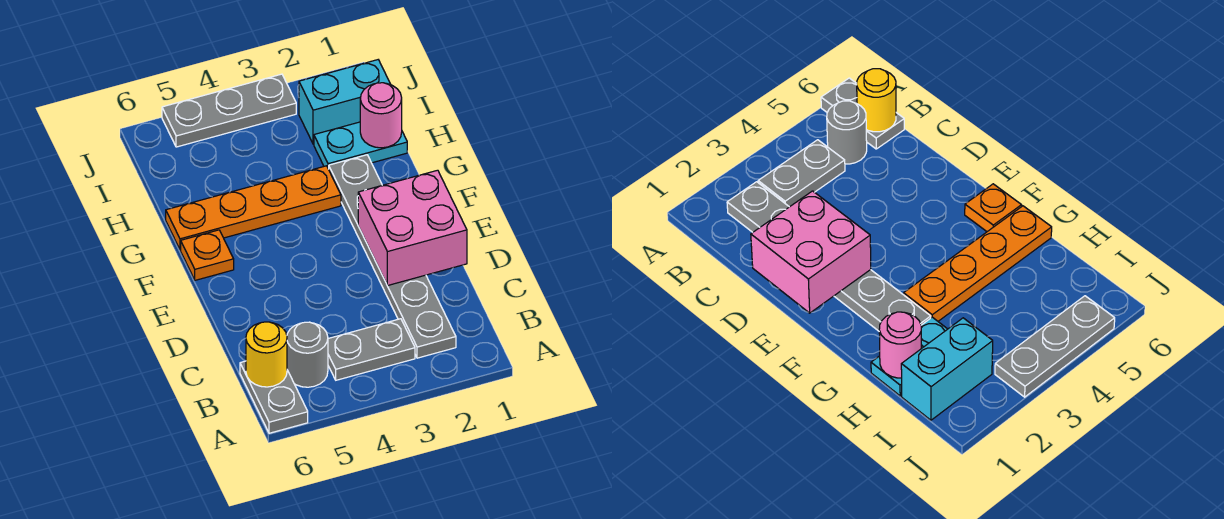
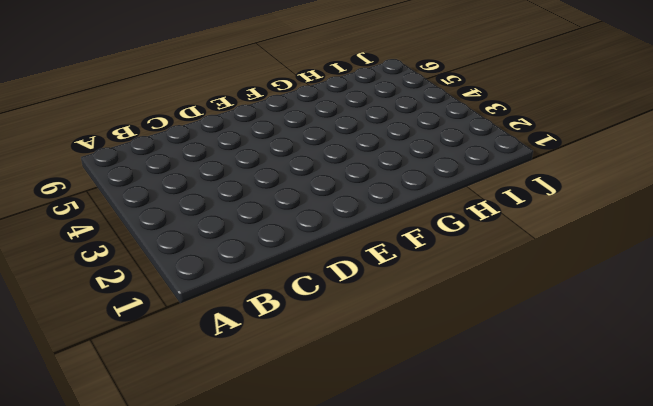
none -> grey 1x2 plate [240,361,308,433]
none -> grey 1x6 plate [329,155,456,358]
none -> grey 1x2 plate [328,319,415,380]

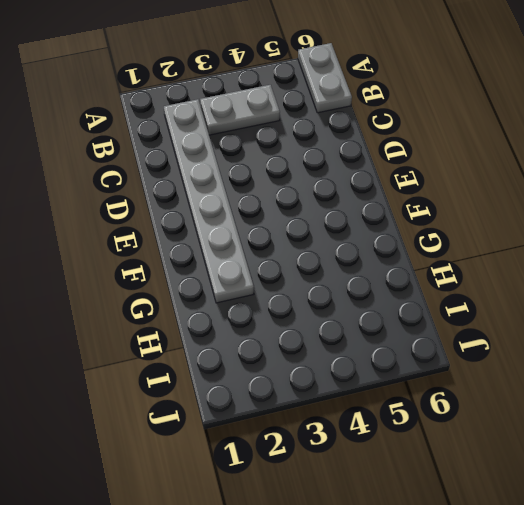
none -> grey 1x1 round brick [287,322,328,387]
none -> orange 1x1 plate [181,230,234,280]
none -> orange 1x4 plate [166,166,341,250]

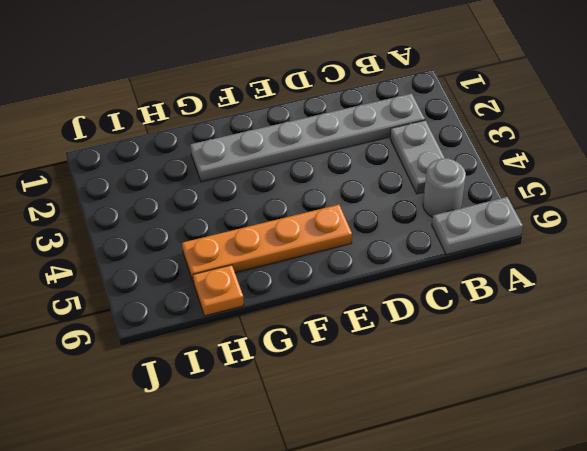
orange 1x4 plate [182,205,352,283] -> orange 1x4 plate turned to [166,166,341,250]
orange 1x1 plate [193,265,244,316] -> orange 1x1 plate moved to [181,230,234,280]
none -> cyan 1x2 plate [314,122,407,169]
none -> cyan 1x2 brick [299,60,391,144]
none -> grey 1x3 plate [162,74,296,147]

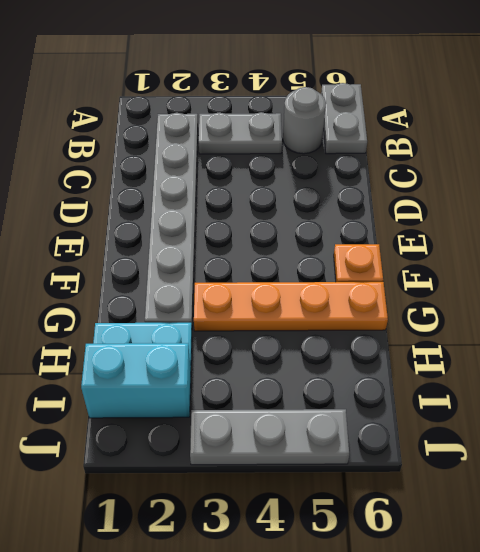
none -> yellow 1x1 round brick [246,322,287,387]
none -> pink 2x2 brick [358,170,467,286]
none -> pink 1x1 round brick [360,83,402,148]

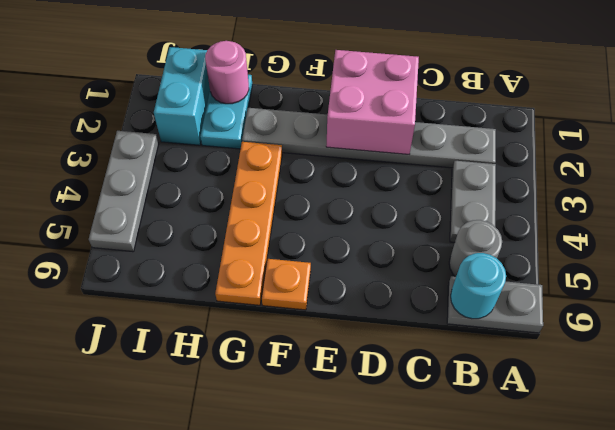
cyan 1x1 round brick [451,253,506,319] -> yellow 1x1 round brick [246,322,287,387]

